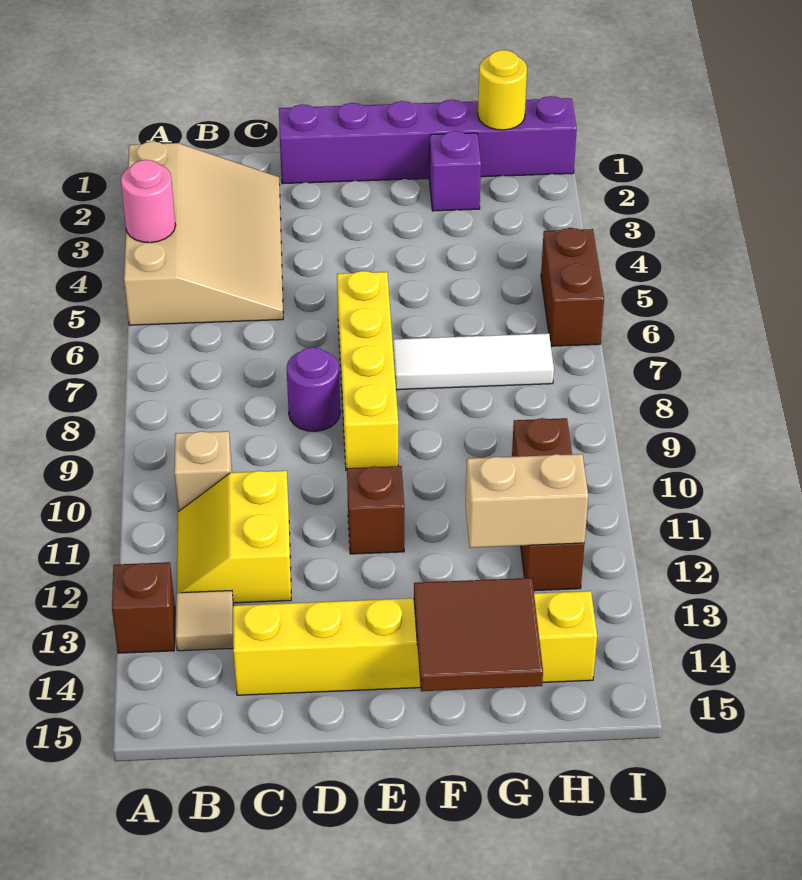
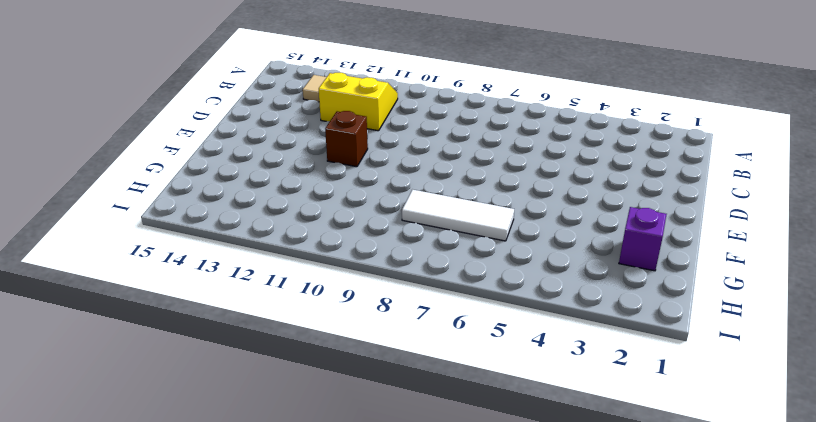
white 1x3 tile [402,190,514,241] -> white 1x3 tile turned to [393,333,554,390]
none -> tan 3x4 slope [124,141,283,325]
none -> brown 1x1 brick [112,562,175,653]
none -> tan 1x1 brick [174,431,232,512]

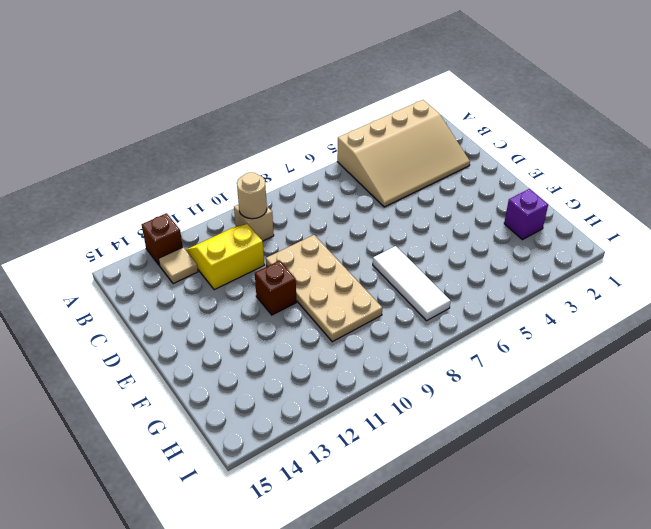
tan 1x1 round brick [237,172,267,219] -> none
tan 2x4 plate [266,235,382,342] -> yellow 1x4 brick [337,271,398,470]
none -> yellow 1x6 brick [233,591,597,695]
none -> purple 1x6 brick [279,96,577,184]
none -> purple 1x1 round brick [287,347,340,431]

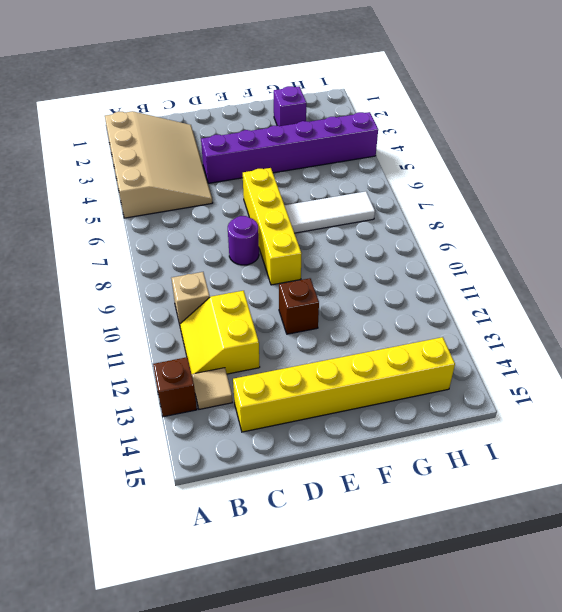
purple 1x6 brick [201,112,378,183] -> purple 1x6 brick moved to [279,96,577,184]
none -> brown 1x3 brick [512,418,584,591]
none -> brown 1x2 brick [541,228,604,346]
none -> pink 1x1 round brick [121,160,176,243]

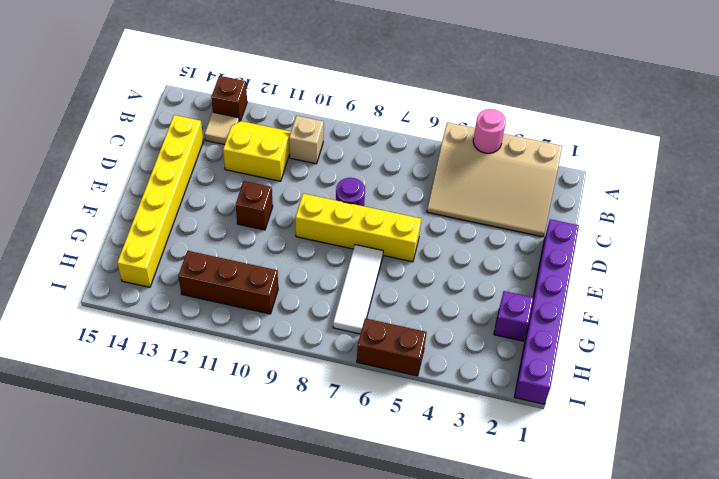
none -> brown 2x2 tile [414,578,543,691]
none -> tan 1x2 brick [466,454,588,548]
none -> yellow 1x1 round brick [478,50,527,130]

